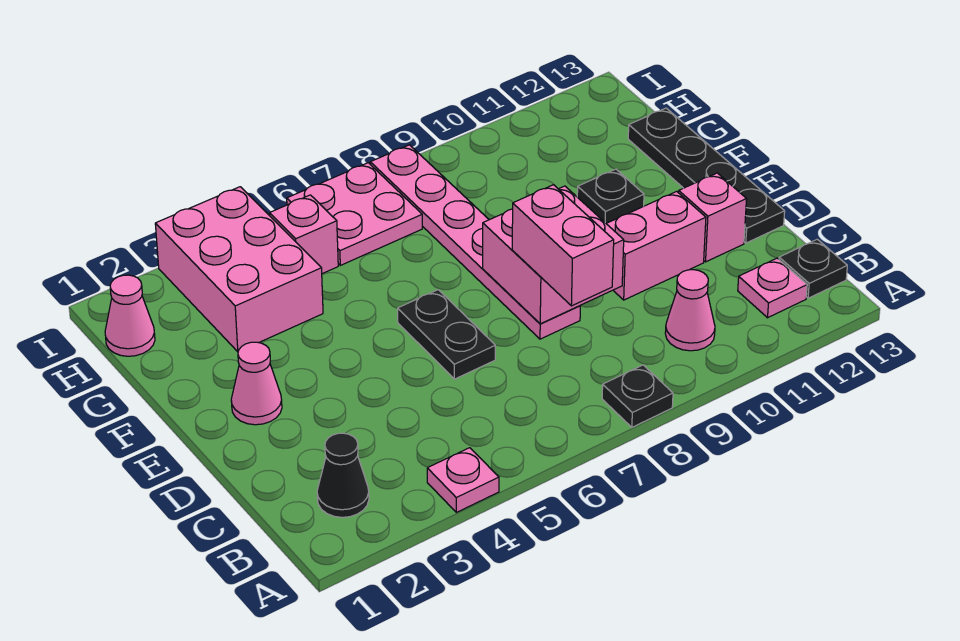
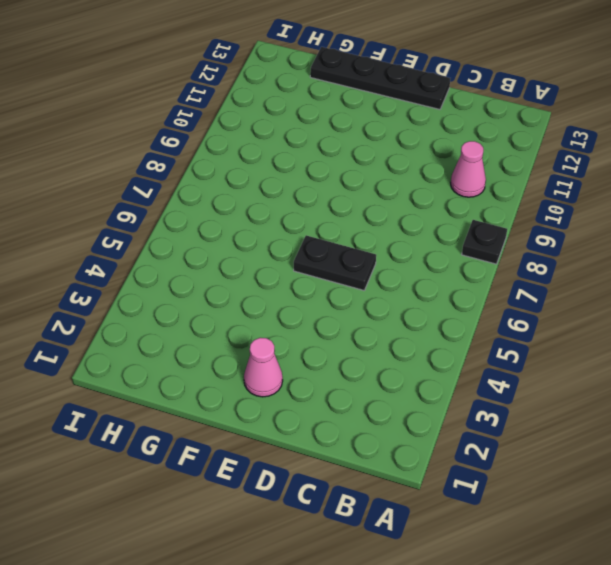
none -> pink 1x1 plate [427,448,499,512]
none -> black 1x1 cone [317,433,369,517]
none -> pink 1x1 plate [738,258,807,318]

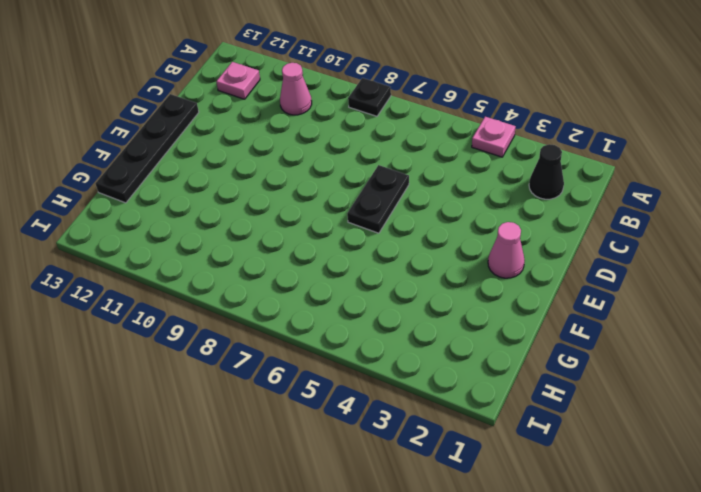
none -> black 1x1 plate [779,239,847,298]
none -> pink 1x6 plate [370,145,580,339]
none -> pink 1x2 brick [606,191,706,300]

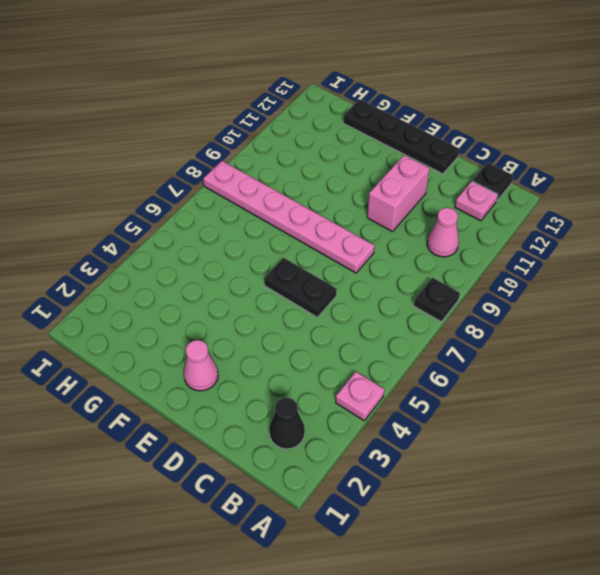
none -> pink 1x1 brick [679,173,747,262]
none -> black 1x1 plate [577,169,644,223]
none -> pink 2x3 brick [155,187,323,352]

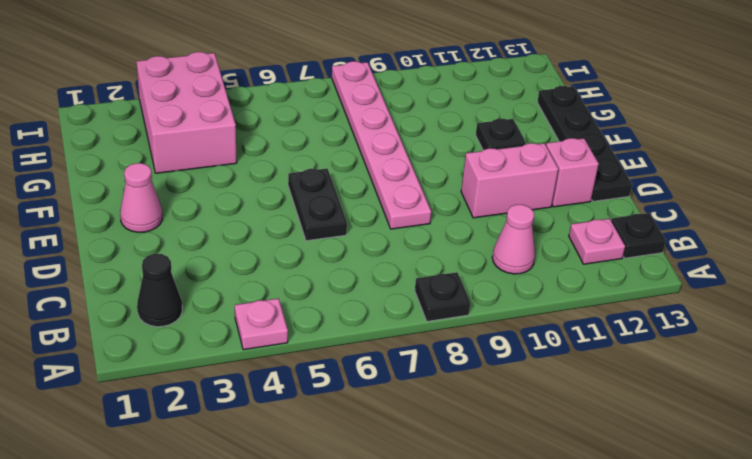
none -> pink 1x1 cone [105,275,155,356]
none -> pink 1x1 brick [270,195,338,274]
none -> pink 2x2 plate [287,163,422,265]

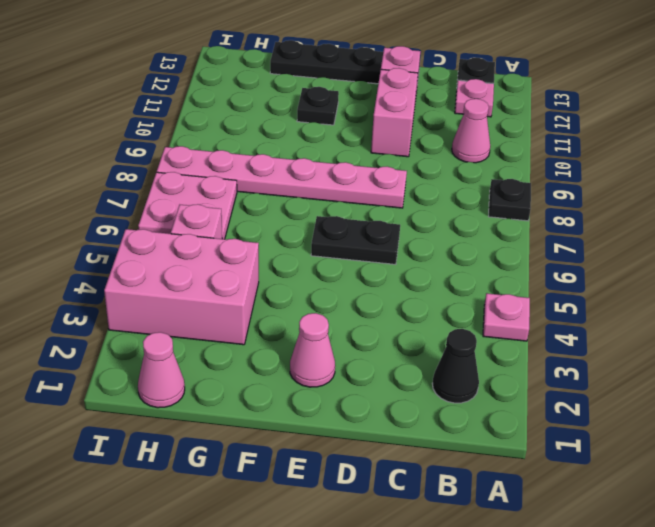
none -> pink 2x2 brick [483,186,624,324]
none -> pink 1x2 brick [512,185,614,306]

